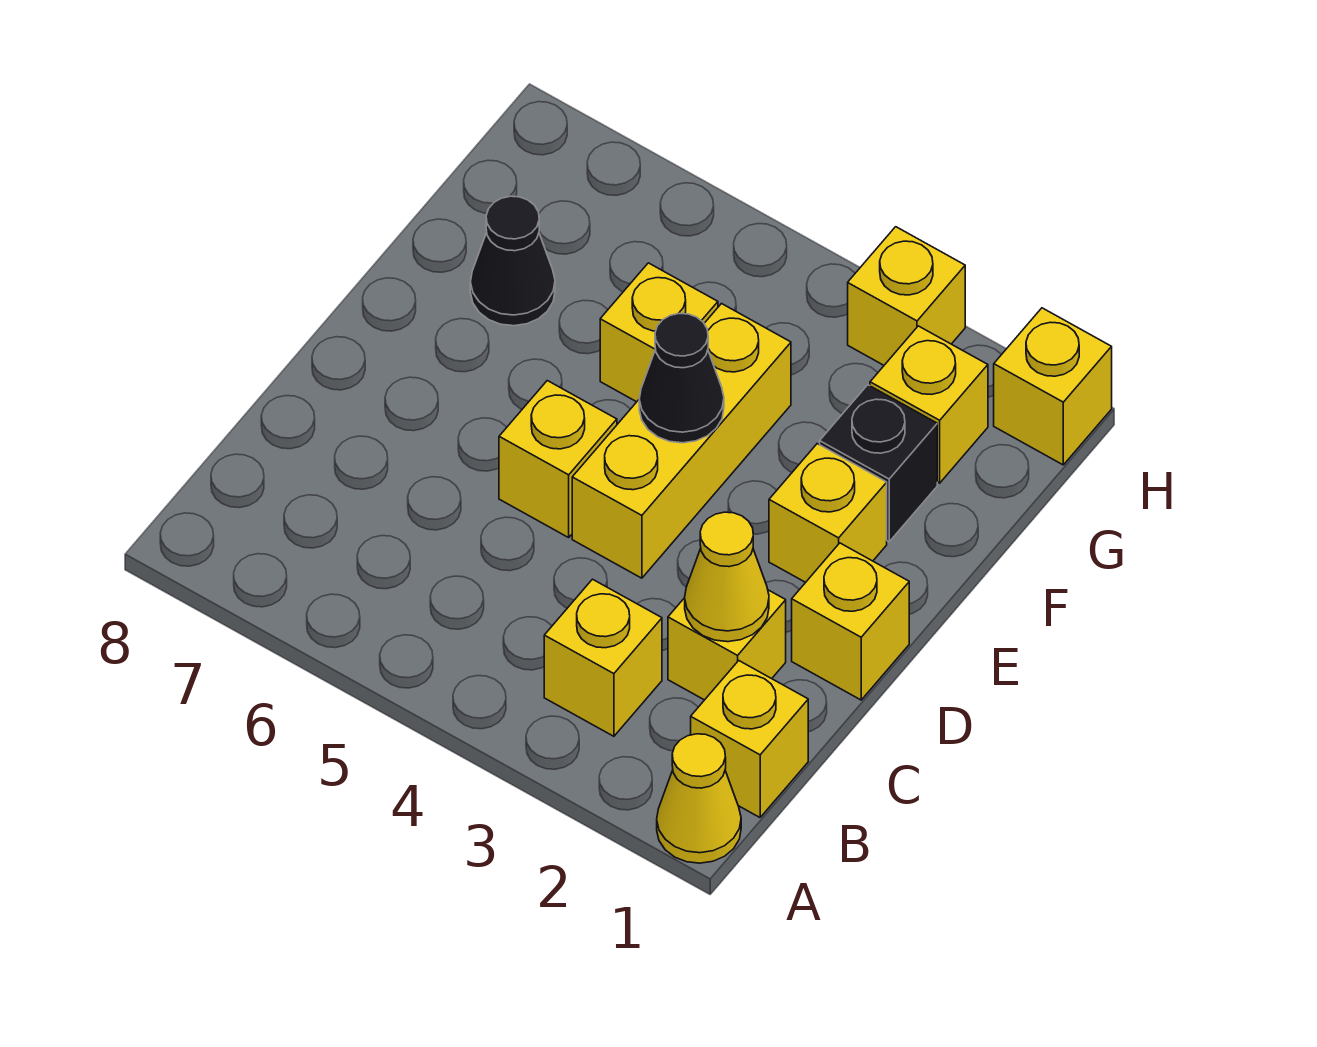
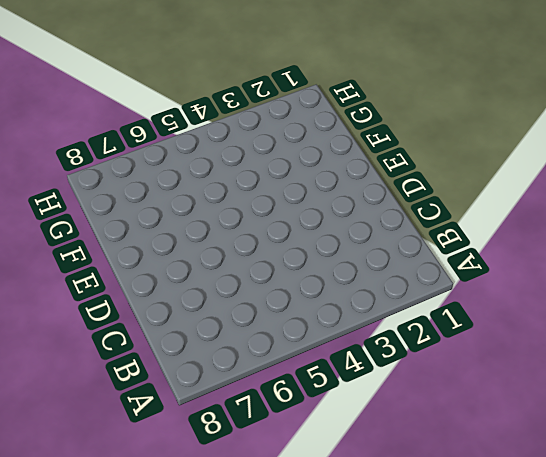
none -> yellow 1x1 cone [657,734,741,863]
none -> yellow 1x1 brick [691,661,808,817]
none -> yellow 1x1 brick [544,579,662,736]

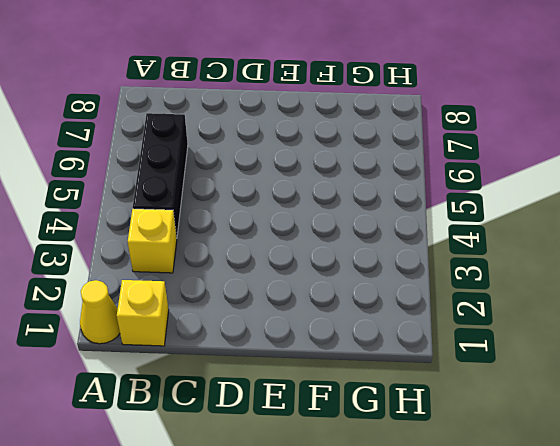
black 1x3 brick [133,113,188,238] -> none
none -> yellow 1x1 brick [668,590,786,700]
none -> yellow 1x1 brick [792,543,909,700]
none -> yellow 1x3 brick [572,304,791,578]

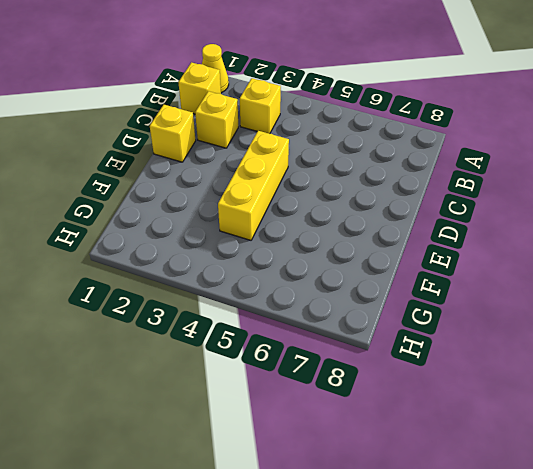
none -> yellow 1x1 brick [499,381,617,537]
none -> yellow 1x1 brick [769,444,887,582]
none -> black 1x1 brick [820,385,937,542]

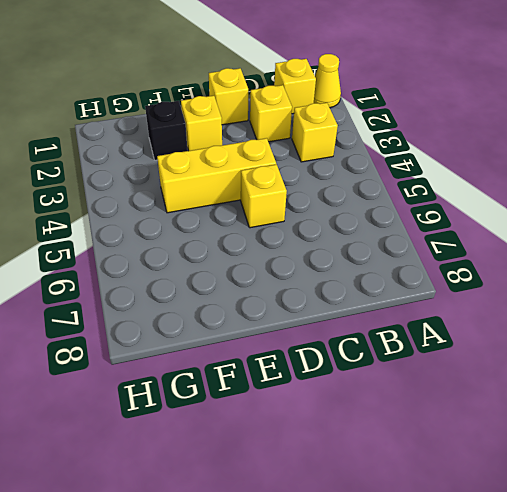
none -> yellow 1x1 brick [600,263,718,402]
none -> black 1x1 cone [470,196,555,326]
none -> yellow 1x1 brick [870,326,988,483]

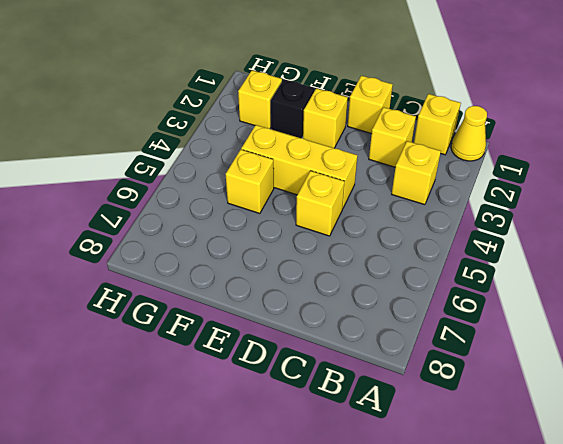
none -> black 1x1 cone [470,196,555,326]
none -> yellow 1x1 brick [994,308,1112,465]
none -> yellow 1x1 brick [848,227,965,365]

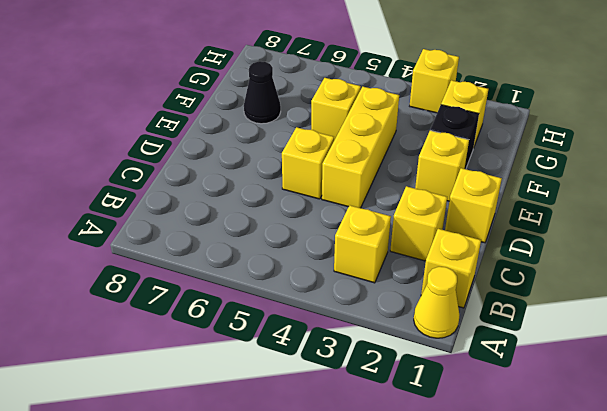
none -> yellow 1x1 brick [994,308,1112,465]
none -> yellow 1x1 cone [685,512,769,642]
none -> black 1x1 cone [639,313,724,443]

